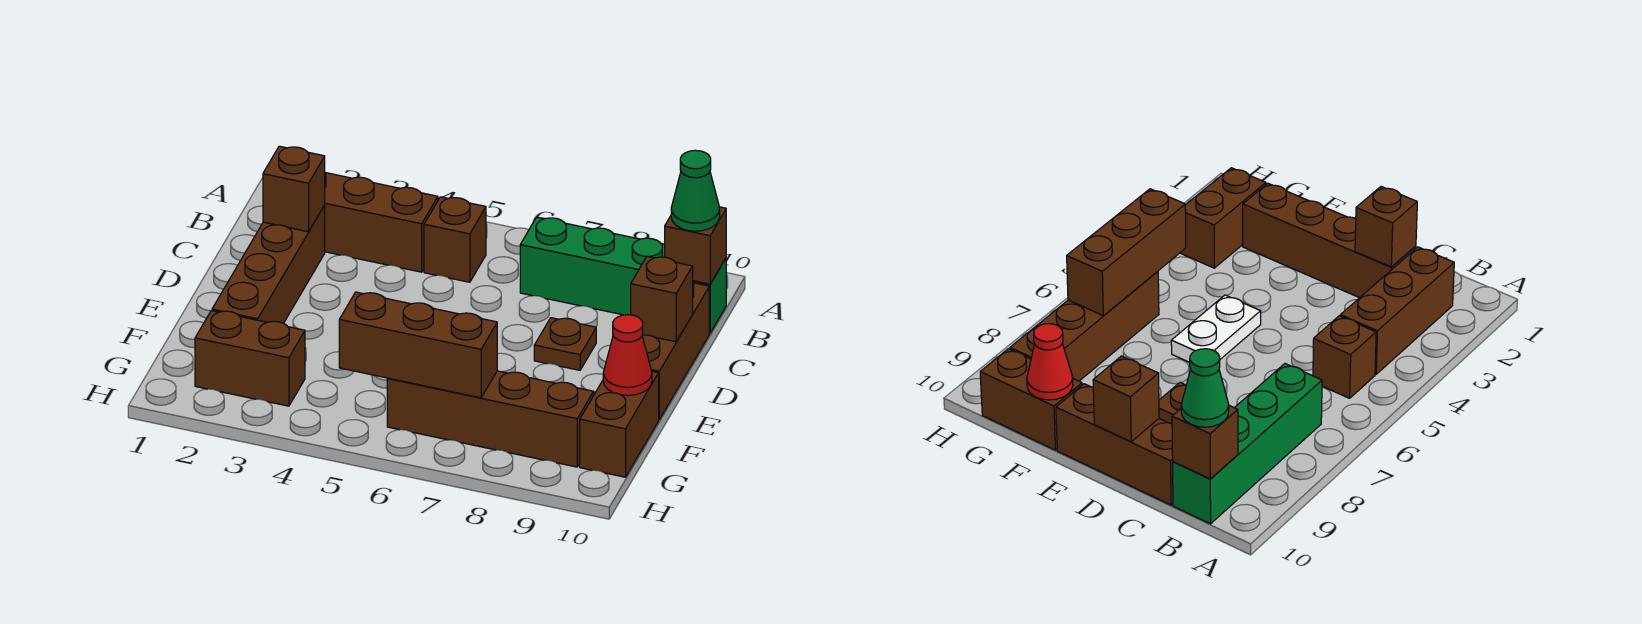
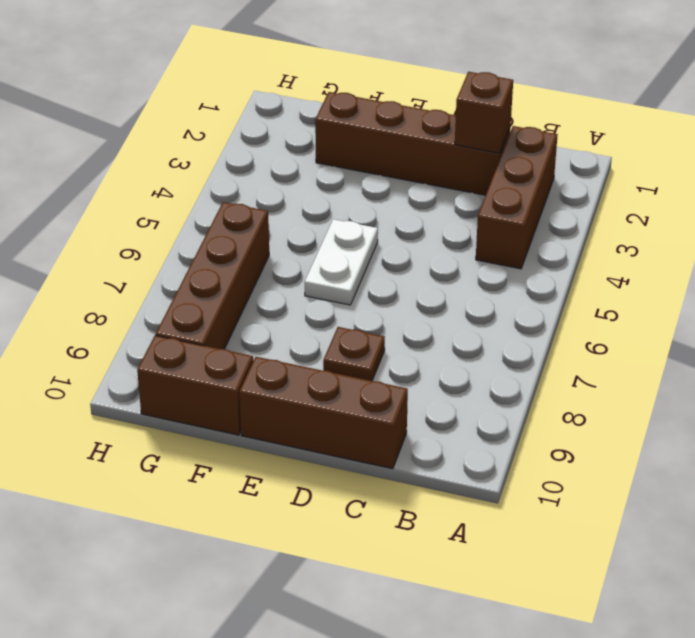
none -> brown 1x1 brick [424,197,486,282]
none -> green 1x4 brick [520,217,726,333]
none -> brown 1x2 brick [195,311,305,406]

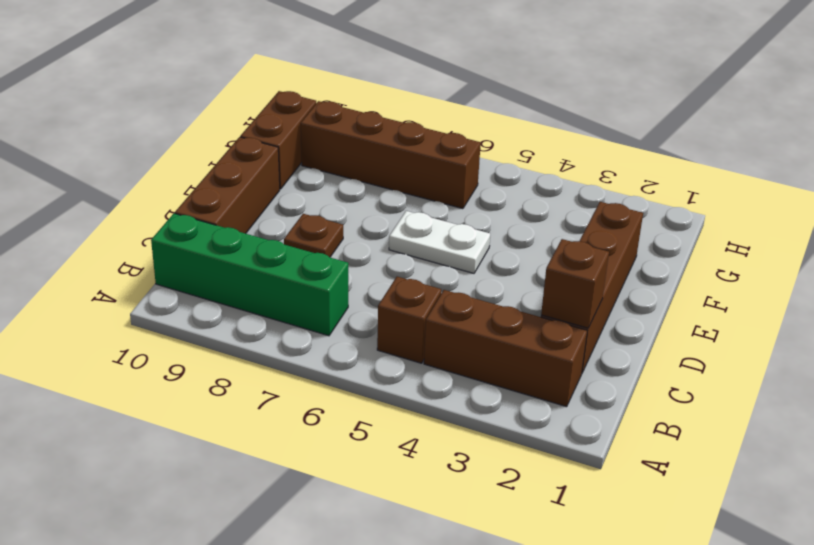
none -> brown 1x2 brick [195,311,305,406]
none -> brown 1x1 brick [665,207,726,284]
none -> brown 1x1 brick [631,256,693,342]

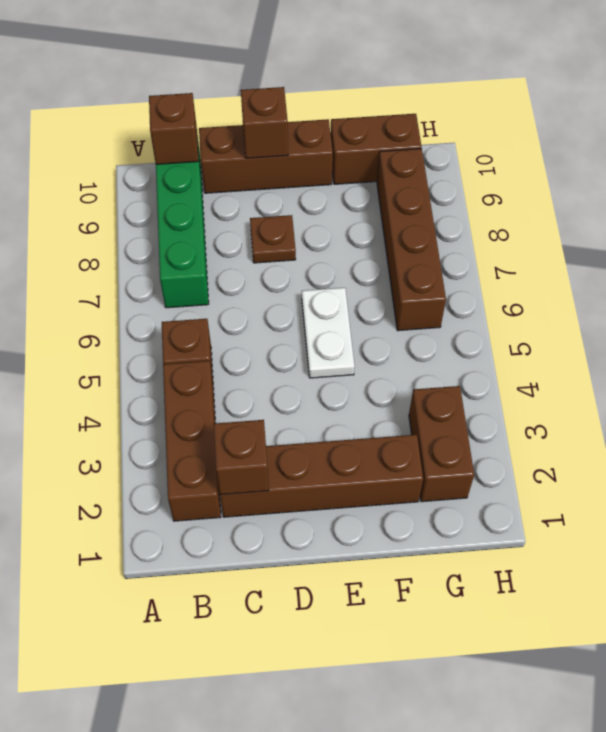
none -> red 1x1 cone [603,315,652,396]
none -> brown 1x3 brick [339,292,497,398]
none -> green 1x1 cone [671,150,720,231]

